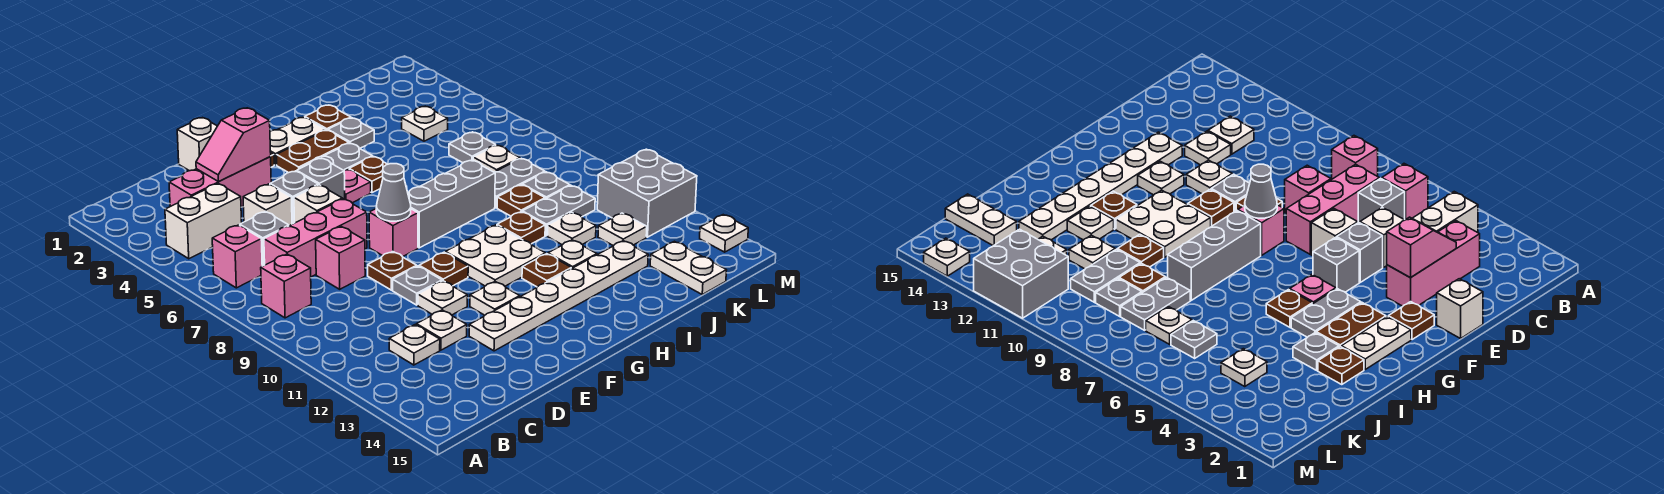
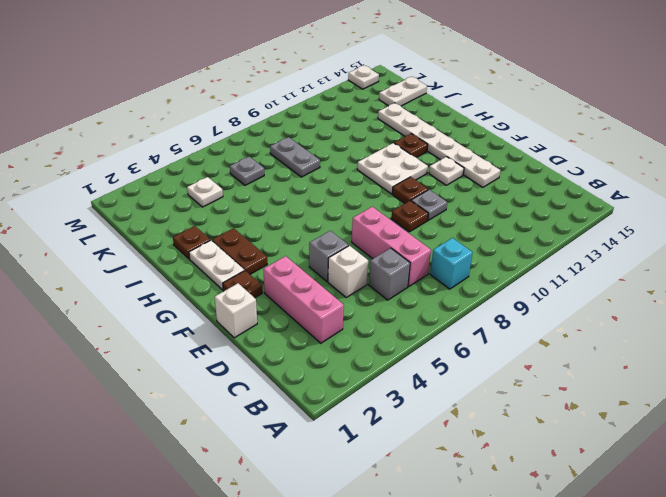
cyan 1x1 brick [430,238,473,289] -> pink 1x1 brick [261,254,311,318]
none -> white 1x2 brick [165,183,242,259]
none -> pink 1x1 brick [212,225,262,288]
none -> white 1x1 plate [389,325,440,365]
none -> pink 1x1 brick [316,226,365,289]

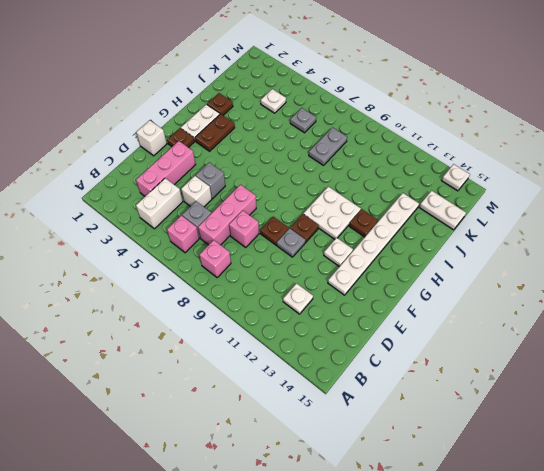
none -> white 1x1 plate [417,310,467,350]
none -> white 1x1 brick [294,185,342,223]
none -> white 1x1 plate [418,281,468,315]
none -> grey 1x1 brick [297,158,345,199]

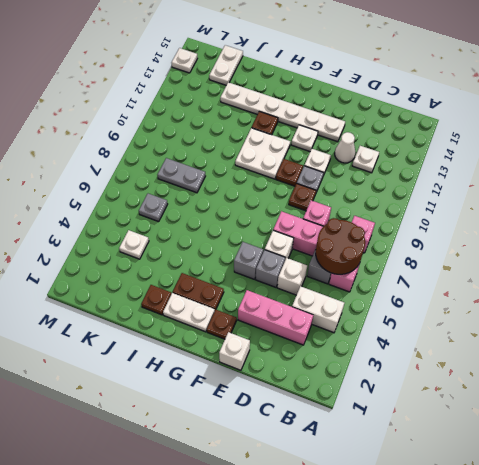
brown 2x2 round brick [316,218,365,274] -> none
white 1x1 cone [335,132,356,163] -> white 1x1 plate [417,310,467,350]
none -> pink 1x1 brick [369,209,418,257]
none -> grey 1x2 plate [300,143,372,170]
none -> pink 1x1 plate [344,169,371,203]
none -> grey 1x3 brick [408,160,495,248]

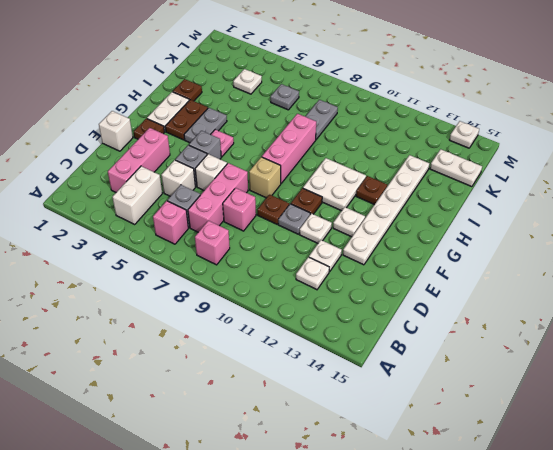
tan 1x1 brick [249,157,281,198] -> pink 1x1 brick [369,209,418,257]
pink 1x3 brick [262,114,316,183] -> grey 1x3 brick [408,160,495,248]
none -> brown 1x1 plate [349,156,387,193]
none -> grey 1x1 plate [328,118,374,148]
none -> brown 1x1 plate [497,212,545,244]
none -> white 1x1 plate [548,240,597,269]

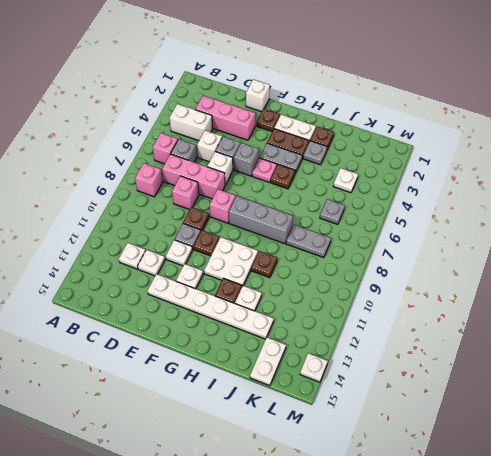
none -> brown 1x1 plate [497,185,545,216]
none -> grey 1x2 plate [522,186,595,236]
none -> white 1x1 plate [547,212,596,245]
none -> white 1x1 plate [473,145,520,172]

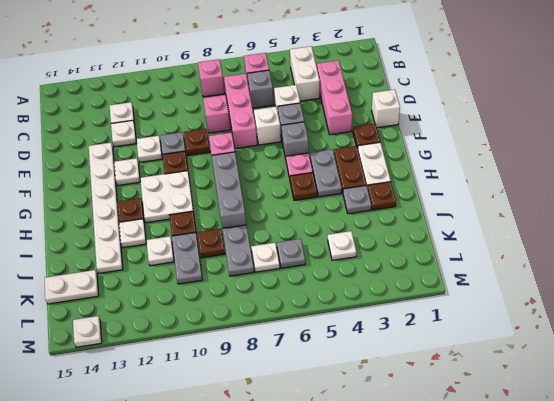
none -> grey 1x1 plate [522,172,570,199]
none -> white 1x1 plate [598,213,647,246]
none -> grey 2x2 brick [597,149,697,237]
none -> pink 1x2 slope [196,108,271,181]

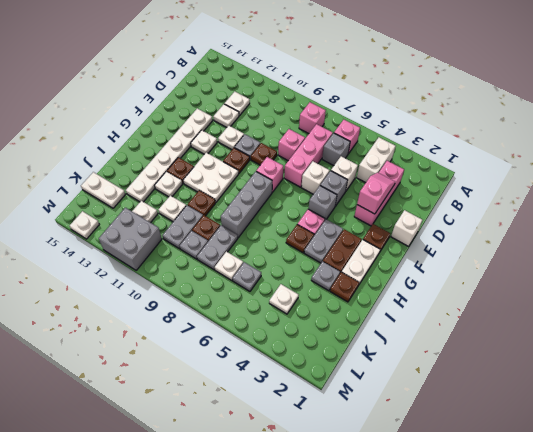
none -> grey 1x1 cone [376,164,411,221]

